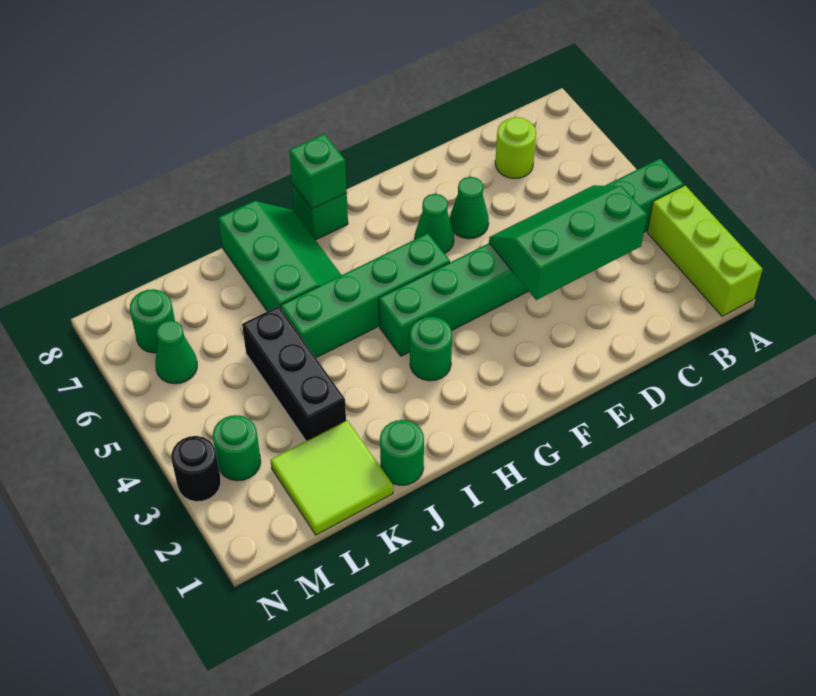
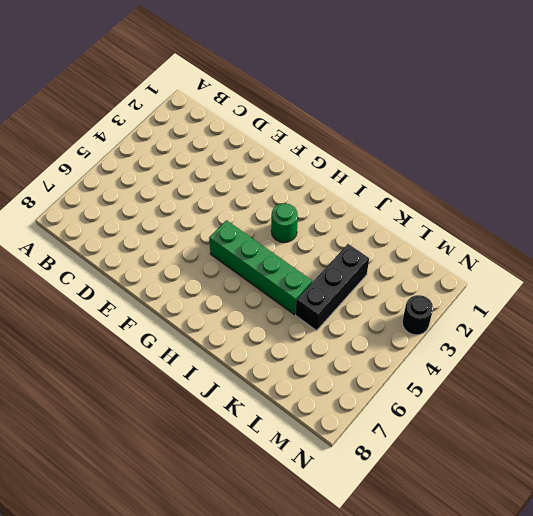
none -> lime 1x3 brick [647,186,763,316]
none -> green 1x8 brick [379,159,684,356]
none -> lime 1x1 round brick [495,117,536,179]

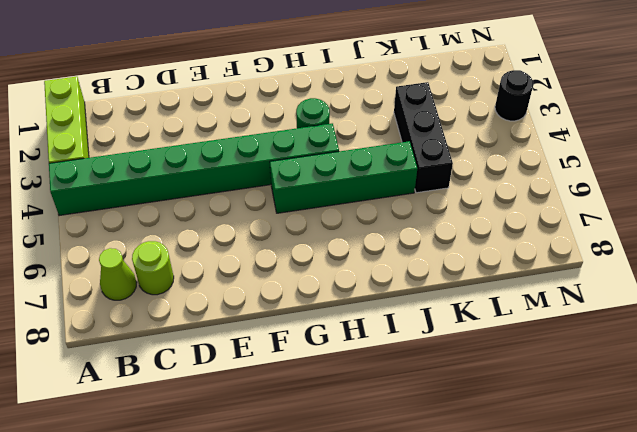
lime 1x1 cone [99,248,137,300] -> none
none -> green 1x1 cone [450,177,489,239]
none -> green 1x1 cone [415,194,454,254]
none -> green 1x1 brick [292,184,348,240]

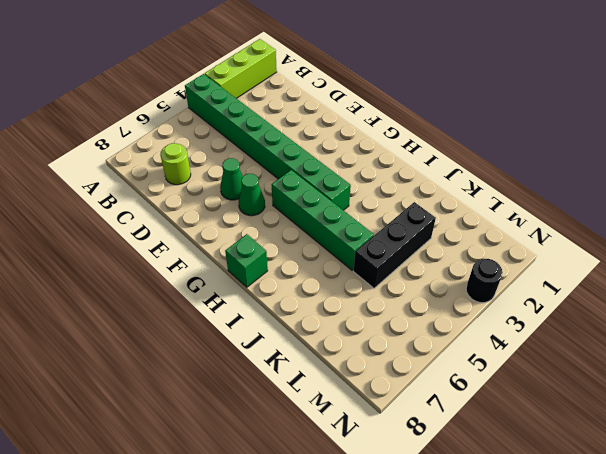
none -> green 1x1 round brick [410,317,452,381]
none -> green 2x3 slope [218,201,341,311]
none -> green 1x1 round brick [380,420,424,485]

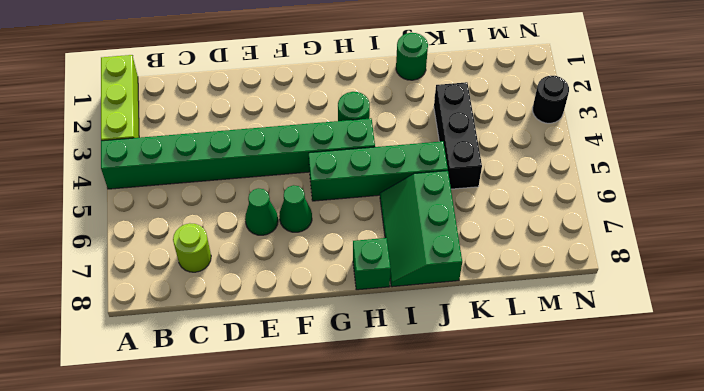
none -> lime 2x2 tile [270,420,393,535]
none -> green 1x1 round brick [213,415,261,481]
none -> green 1x1 cone [155,321,197,384]

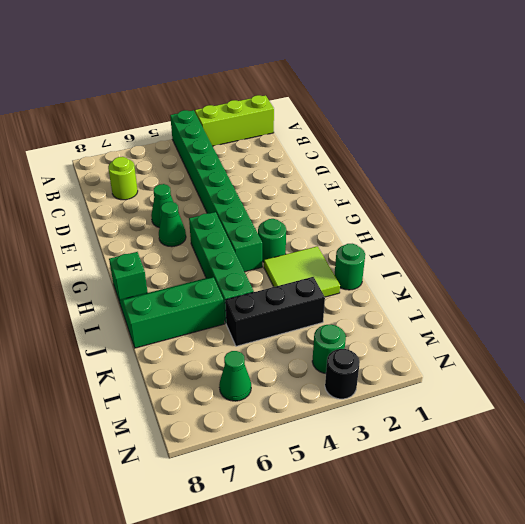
lime 2x2 tile [264,246,340,297] -> lime 2x2 tile moved to [270,420,393,535]
none -> green 1x1 round brick [130,289,175,353]
none -> green 2x3 slope [489,185,647,300]
none -> green 1x1 brick [289,134,347,209]

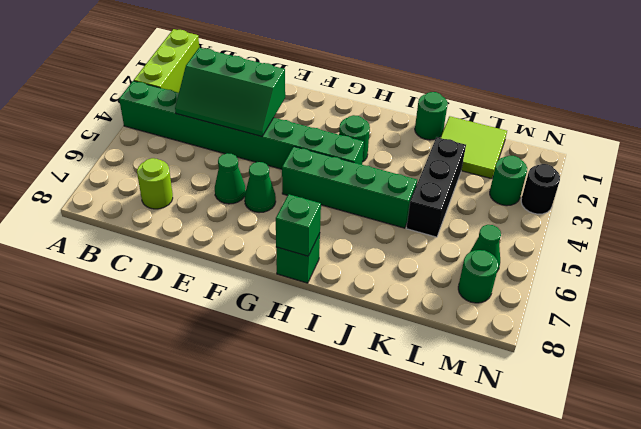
none -> green 2x3 slope [218,201,341,311]

